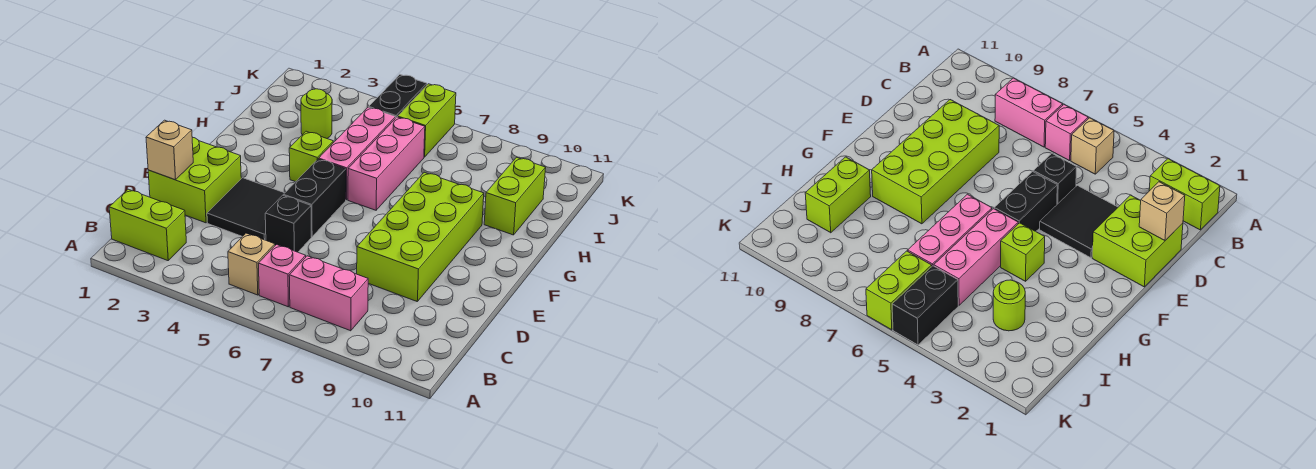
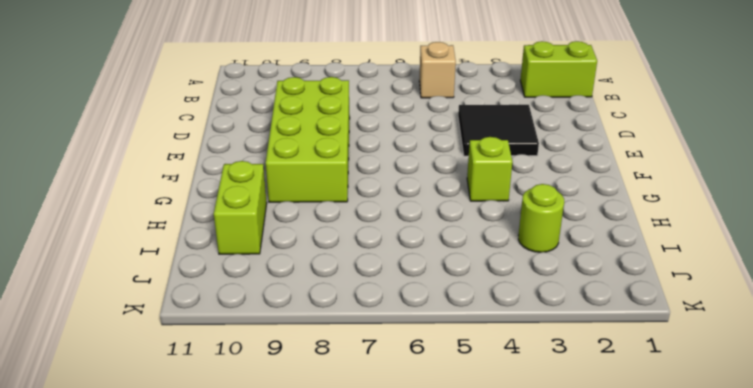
none -> pink 1x1 brick [259,245,306,307]
none -> pink 1x2 brick [289,256,368,331]
none -> lime 2x2 brick [148,137,241,223]

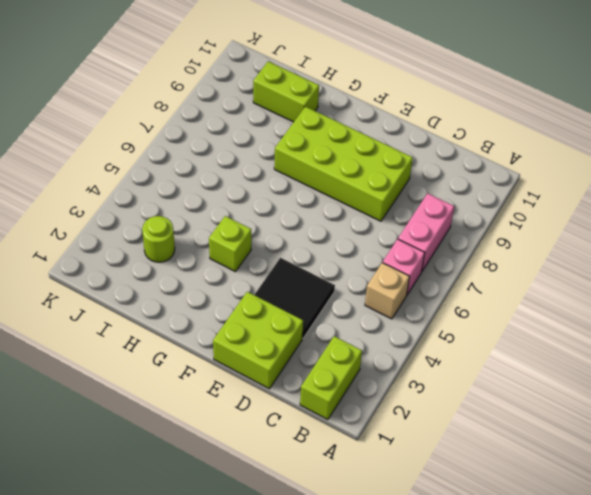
none -> black 1x1 brick [265,195,311,252]
none -> black 1x2 brick [283,159,346,237]
none -> pink 1x3 brick [319,107,396,200]

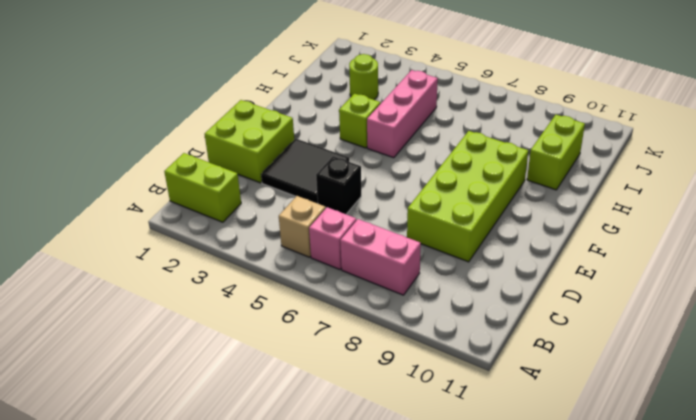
none -> black 1x2 brick [283,159,346,237]
none -> pink 1x3 brick [348,117,425,210]
none -> black 1x2 brick [369,75,427,117]

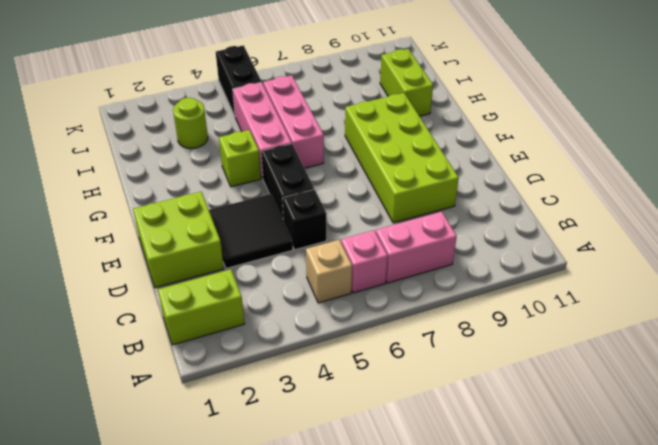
none -> lime 1x2 brick [398,84,456,157]
none -> tan 1x1 brick [146,120,193,180]

